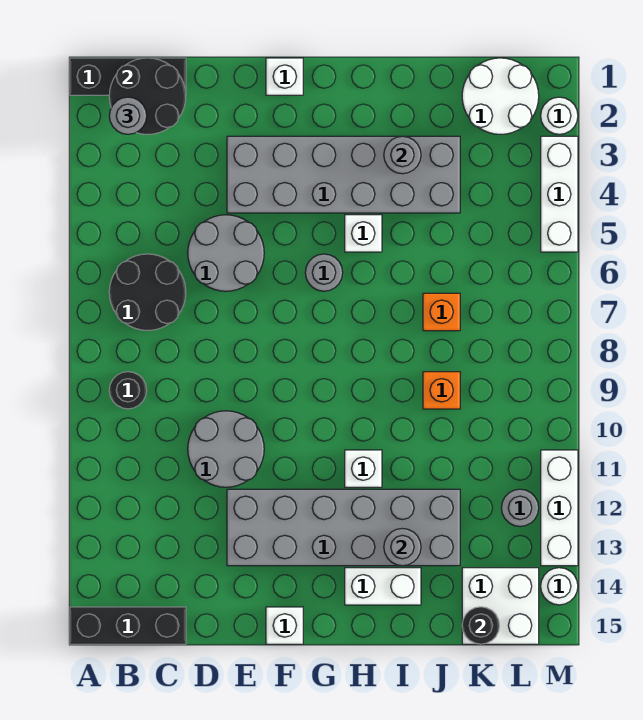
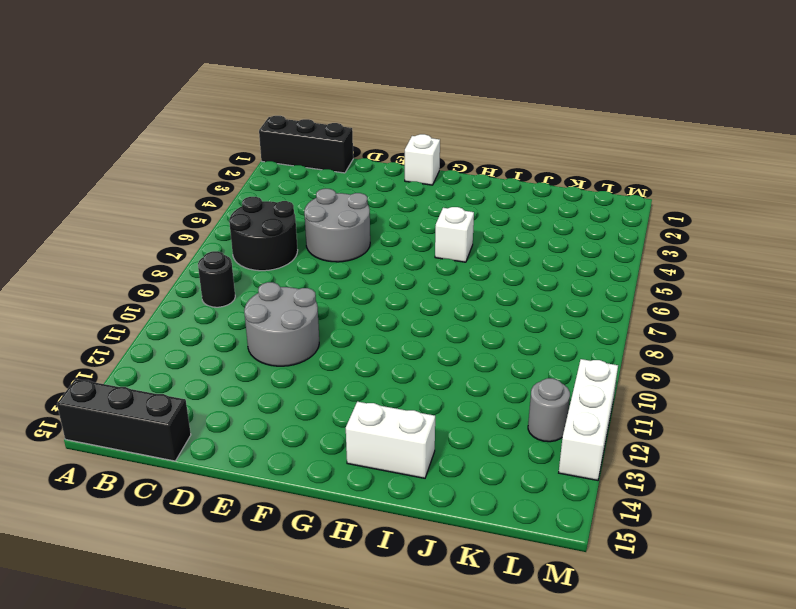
none -> grey 2x6 brick [227,136,460,213]
none -> grey 2x6 brick [227,489,460,566]
none -> white 1x1 brick [266,607,303,644]

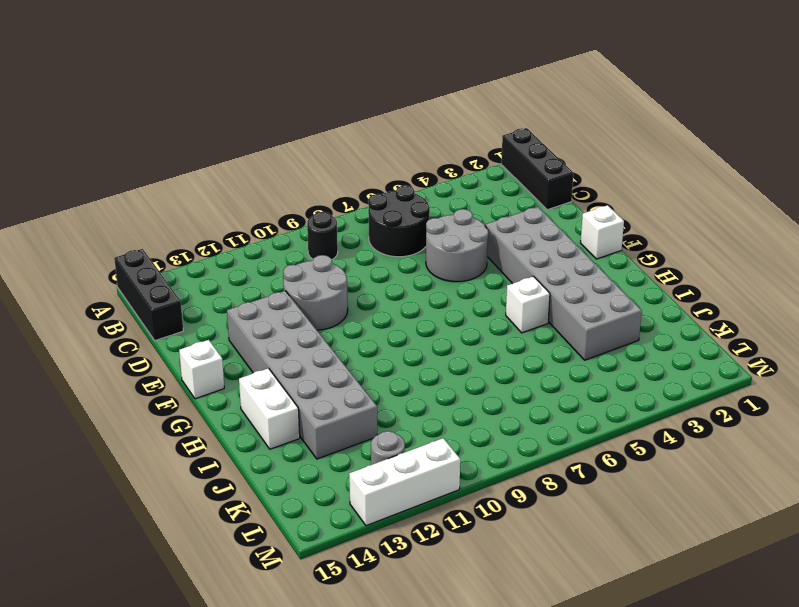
none -> grey 1x1 round brick [305,254,343,291]
none -> white 1x1 brick [345,450,382,487]
none -> orange 1x1 brick [423,293,460,331]

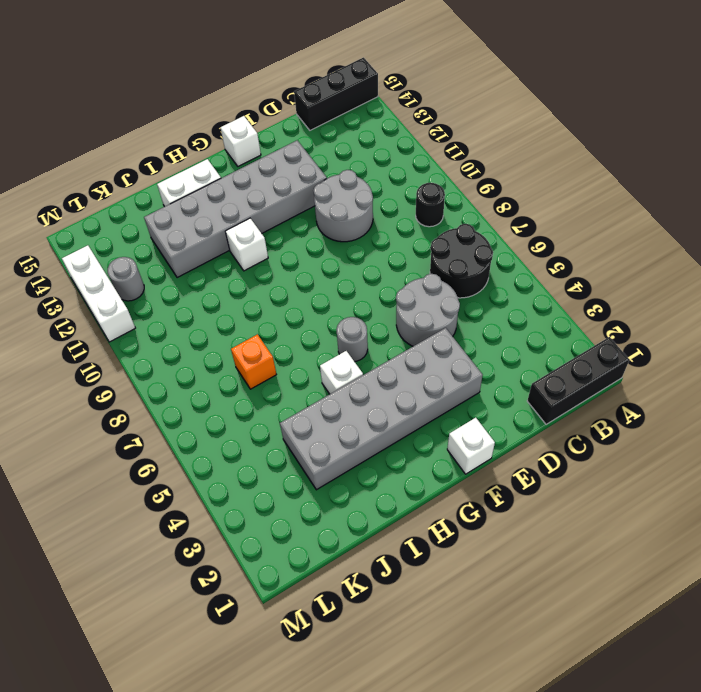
none -> orange 1x1 brick [423,372,460,409]
none -> white 2x2 round brick [462,58,539,134]
none -> white 2x2 brick [462,568,539,644]

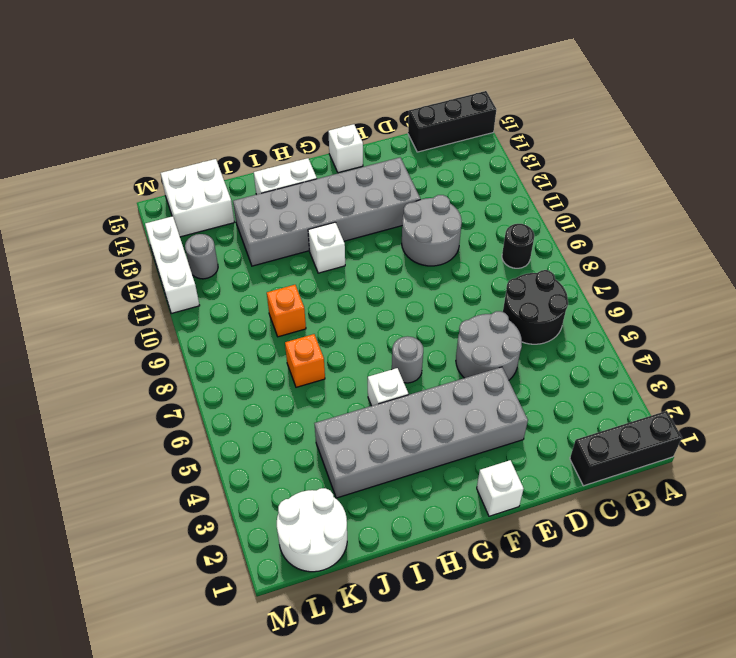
none -> white 1x1 round brick [541,97,578,134]
none -> white 1x3 brick [541,136,578,252]
none -> white 1x1 round brick [541,568,578,605]

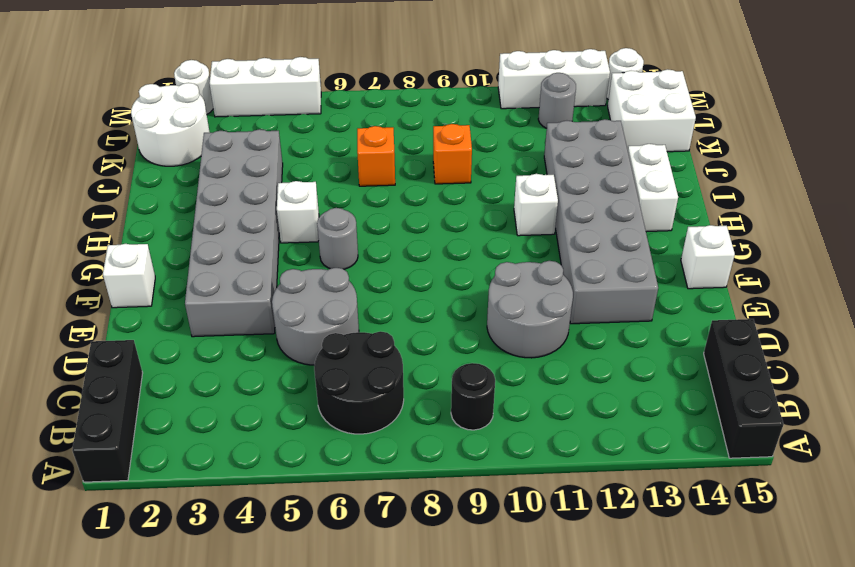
none -> black 2x2 round brick [109,58,186,134]
none -> grey 1x1 round brick [384,136,421,174]
none -> grey 1x1 round brick [384,528,421,566]

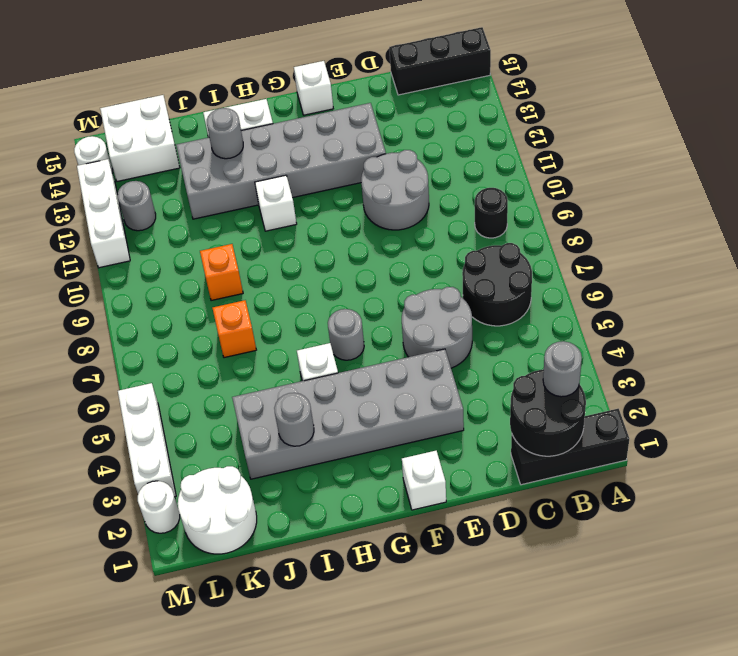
none -> black 1x1 round brick [462,607,499,644]

